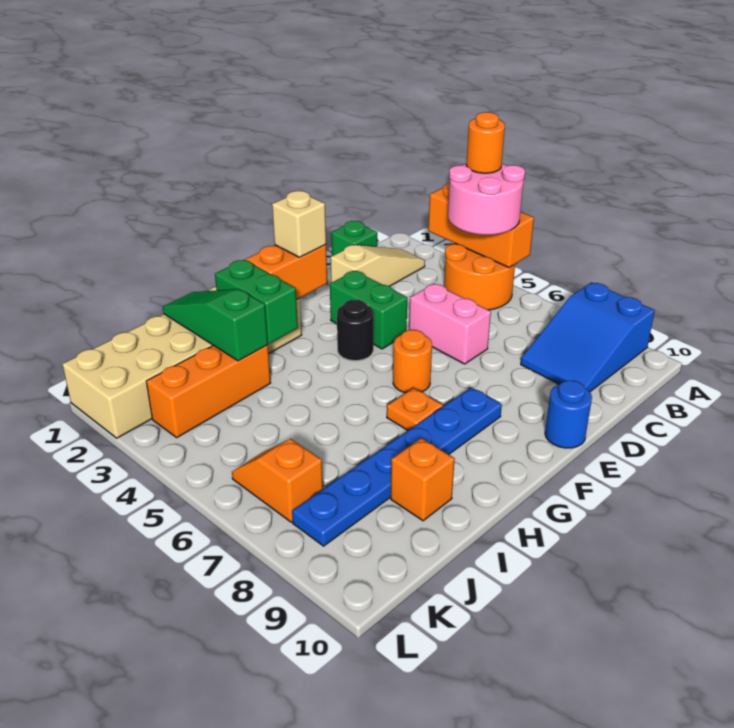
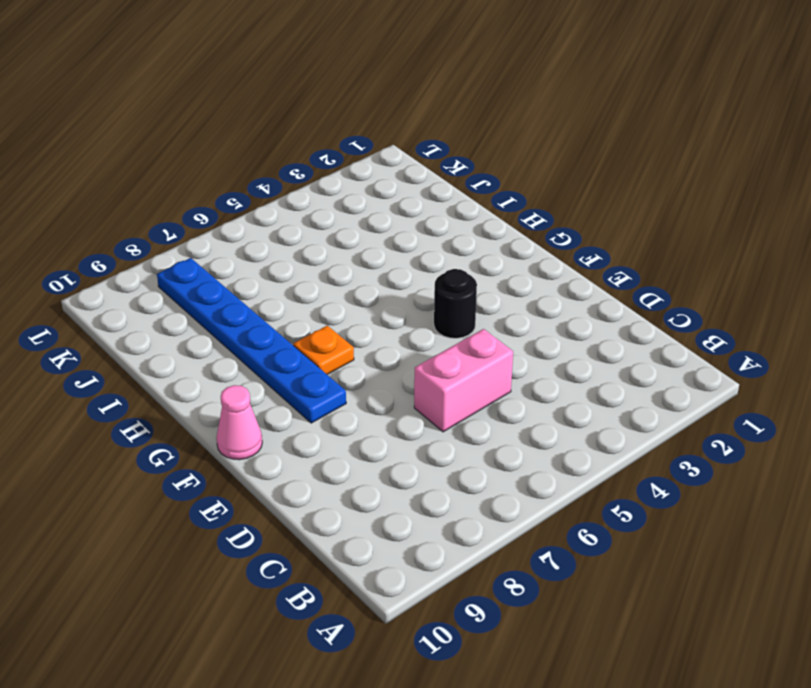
pink 1x1 cone [216,385,262,460] -> none
none -> orange 2x2 round brick [444,243,515,310]
none -> blue 2x3 slope [521,282,655,392]
none -> tan 1x3 slope [330,245,425,286]

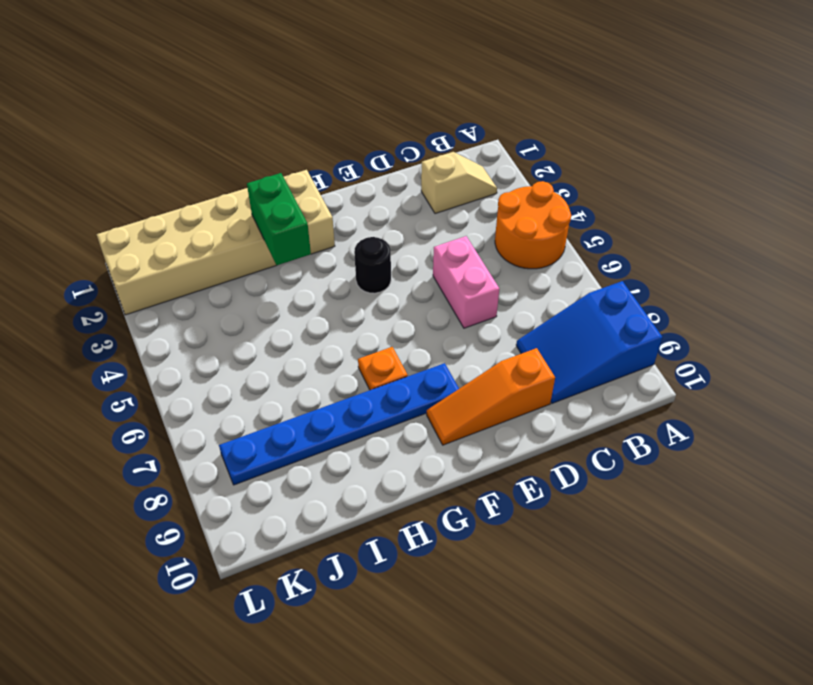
tan 1x2 slope [421,152,497,214] -> tan 1x3 slope [330,245,425,286]
orange 1x3 slope [427,348,555,445] -> none
none -> green 1x1 brick [331,221,377,256]
none -> green 1x2 brick [330,271,407,349]
none -> blue 1x1 round brick [545,381,592,448]

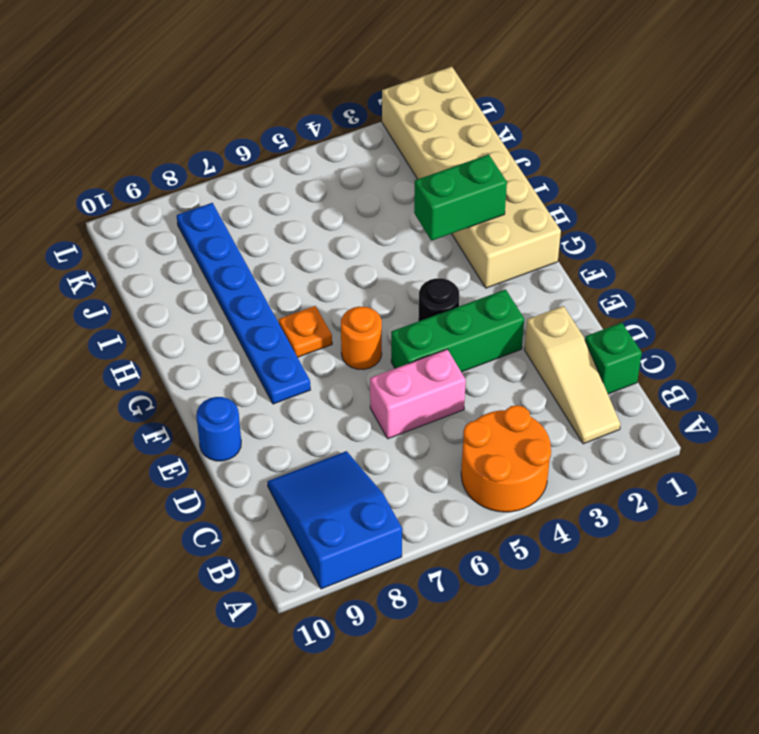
green 1x3 brick [391,289,524,372] -> green 1x2 brick [330,271,407,349]
none -> orange 1x3 brick [146,345,271,437]
none -> orange 1x1 brick [391,438,455,521]
none -> orange 1x2 slope [232,439,323,522]

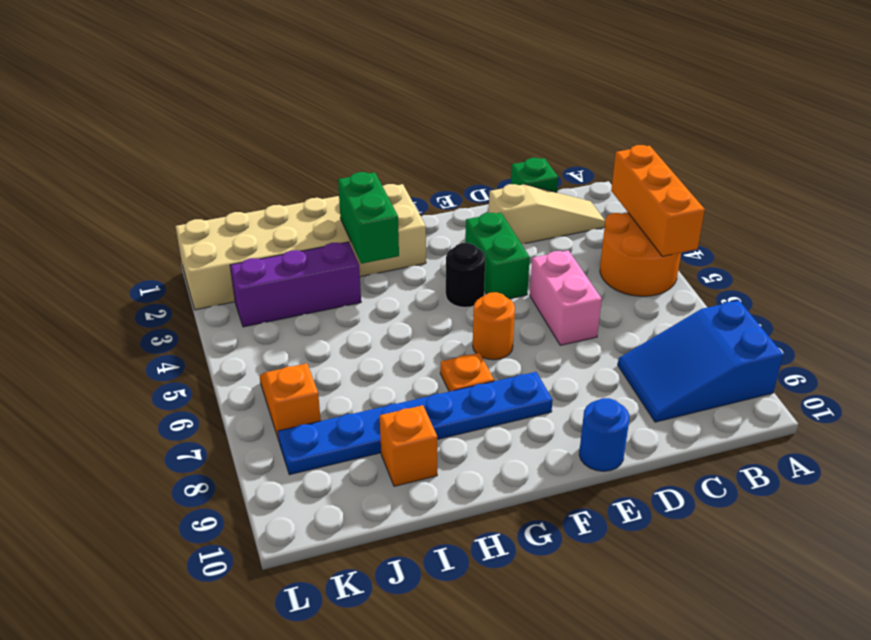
purple 1x3 brick [230,242,361,327] -> orange 1x3 brick [146,345,271,437]
none -> orange 1x2 brick [245,245,327,300]
none -> green 1x3 slope [163,289,268,361]
none -> pink 2x2 round brick [448,164,525,235]

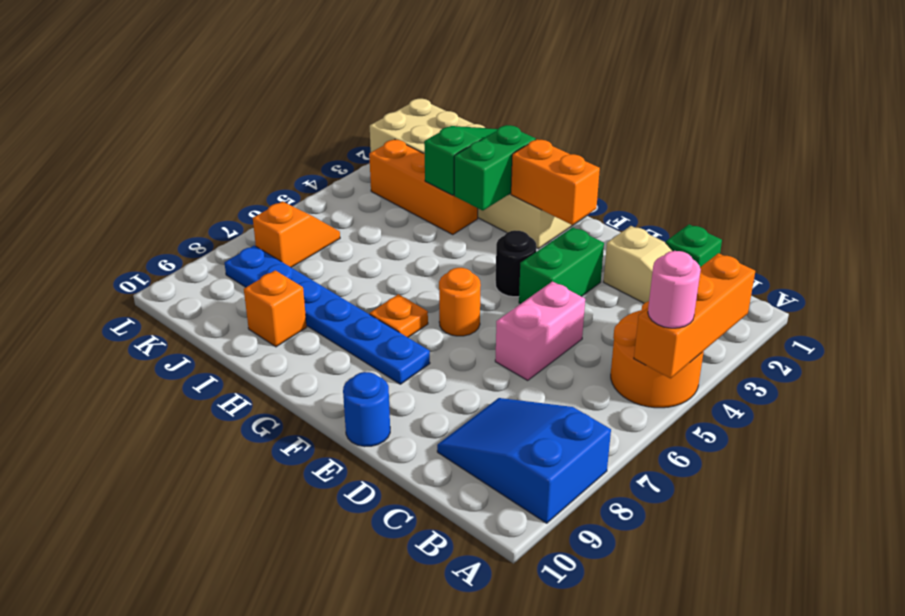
pink 1x1 round brick [648,251,701,328] -> pink 2x2 round brick [448,164,525,235]
none -> tan 1x1 brick [272,191,326,257]
none -> orange 1x1 round brick [466,112,505,173]

